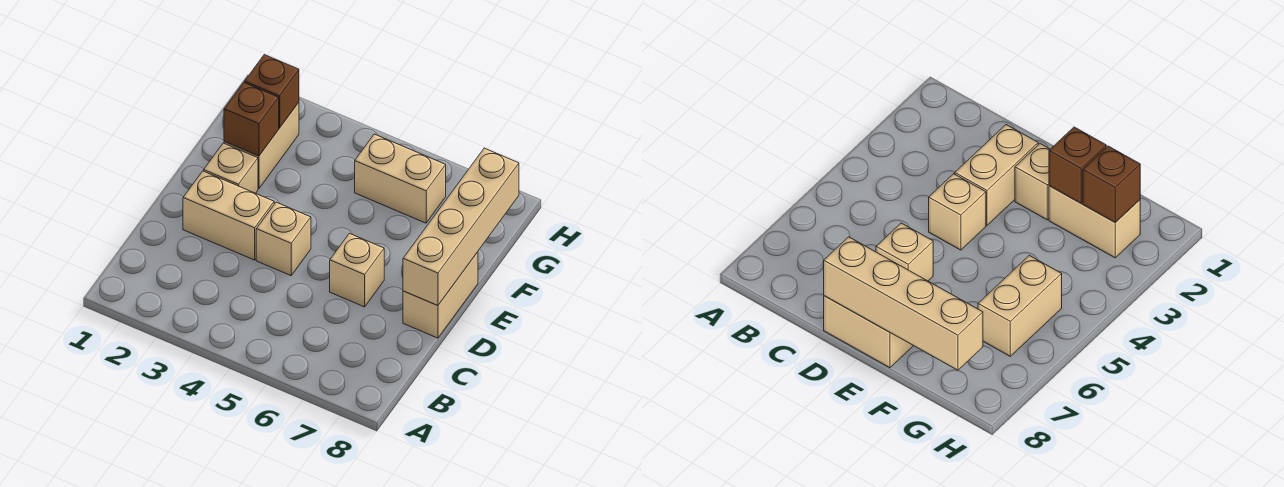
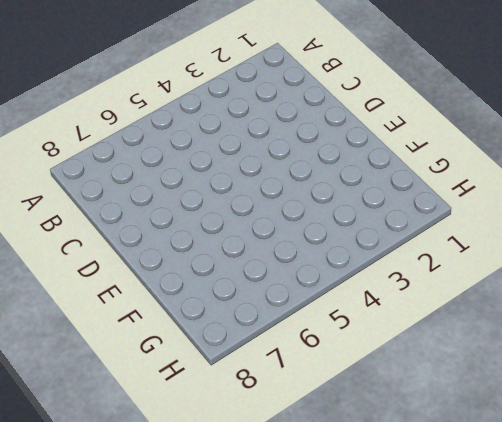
none -> tan 1x2 brick [183,171,274,260]
none -> tan 1x1 brick [256,202,311,276]

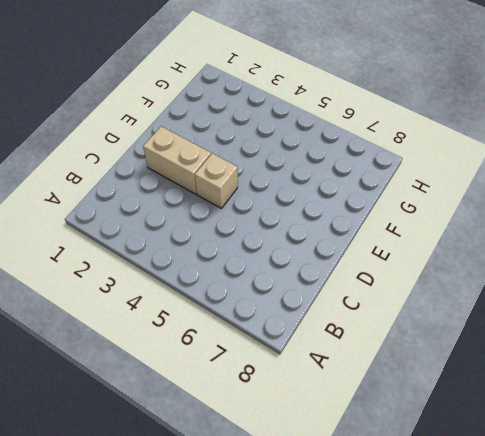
none -> tan 1x1 brick [330,233,384,307]
none -> tan 1x2 brick [403,252,478,338]

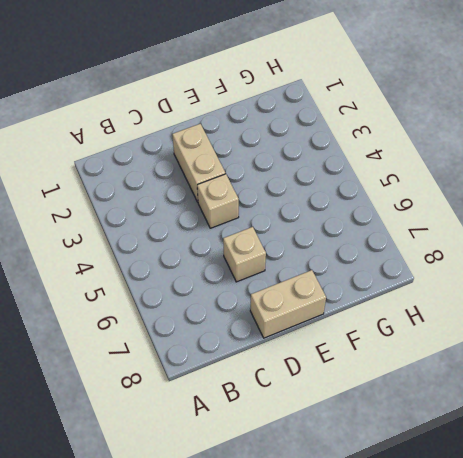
none -> tan 1x1 brick [204,143,258,193]
none -> tan 1x2 brick [224,103,299,189]

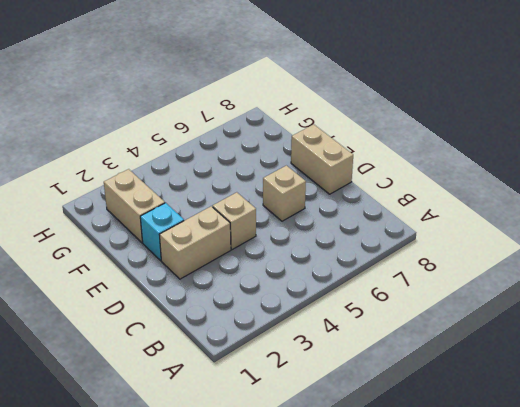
cyan 1x1 brick [140,203,184,260] -> tan 1x1 brick [204,143,258,193]
none -> tan 1x2 brick [355,134,446,223]
none -> tan 1x4 brick [403,148,519,306]

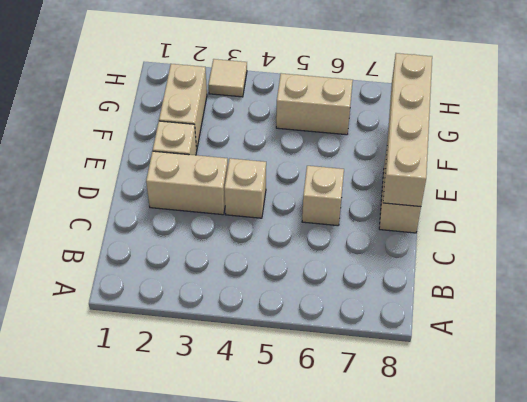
tan 1x1 tile [209,59,247,97] -> none
none -> brown 1x1 brick [224,83,279,156]
none -> brown 1x1 brick [245,55,299,128]

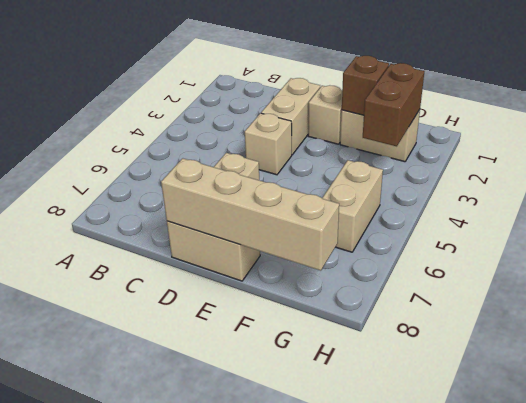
brown 1x2 brick [363,63,424,146] -> brown 1x1 brick [245,55,299,128]

